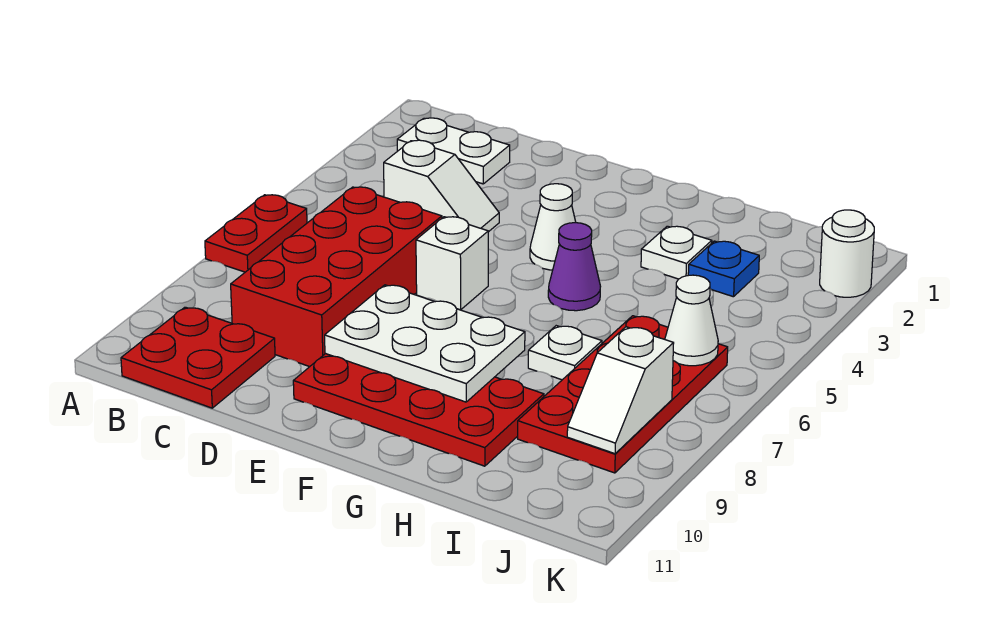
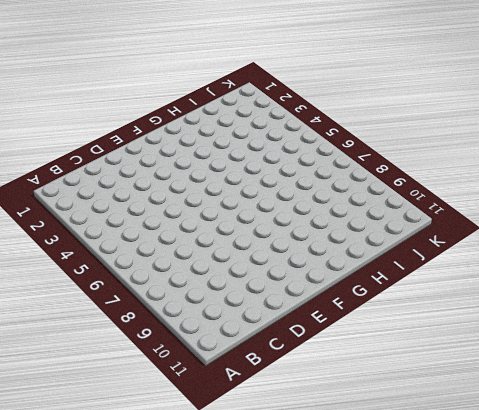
none -> red 1x2 plate [205,195,307,272]
none -> white 1x2 plate [397,118,510,184]
none -> red 2x2 plate [121,307,275,408]

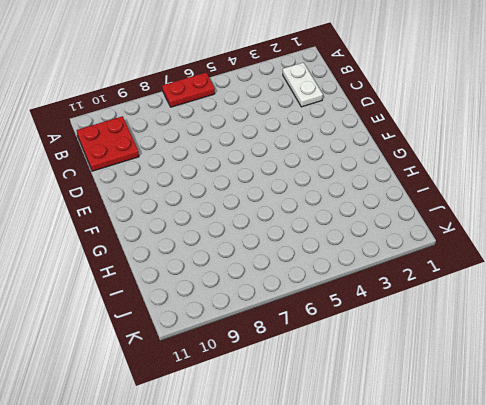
none -> white 1x2 slope [384,140,499,232]
none -> red 2x4 brick [231,187,442,367]
none -> white 1x1 brick [416,217,488,310]

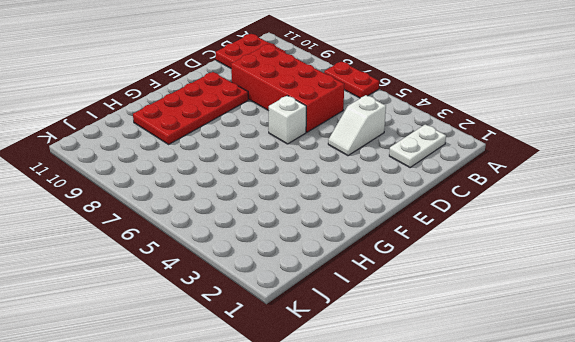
none -> white 1x1 cone [530,184,576,270]
none -> purple 1x1 cone [548,223,600,311]
none -> white 1x1 plate [641,226,712,279]

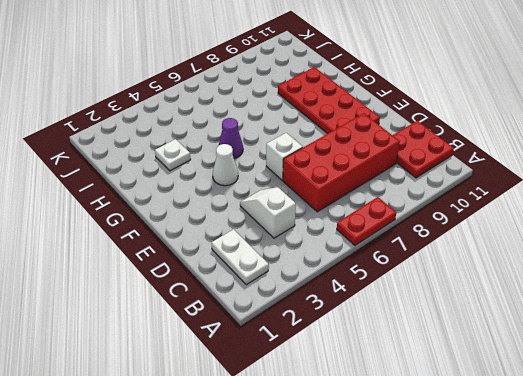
none -> white 1x1 plate [528,326,602,380]
none -> blue 1x1 plate [688,241,759,297]
none -> red 2x4 plate [518,316,728,473]

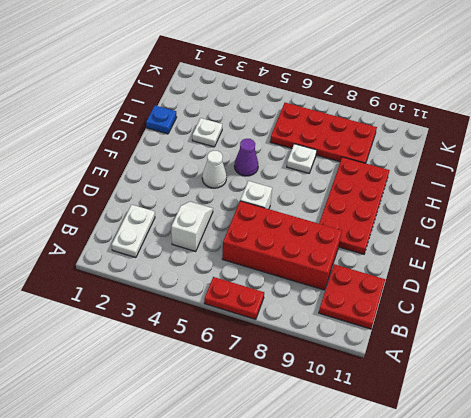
blue 1x1 plate [146,106,177,134] -> blue 1x1 plate moved to [688,241,759,297]
none -> white 1x1 round brick [820,210,874,297]
none -> white 2x3 plate [325,285,525,402]
none -> white 1x1 cone [665,275,718,366]

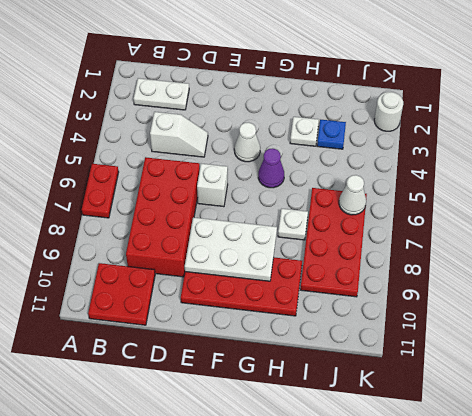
none -> white 1x2 slope [567,327,674,454]

